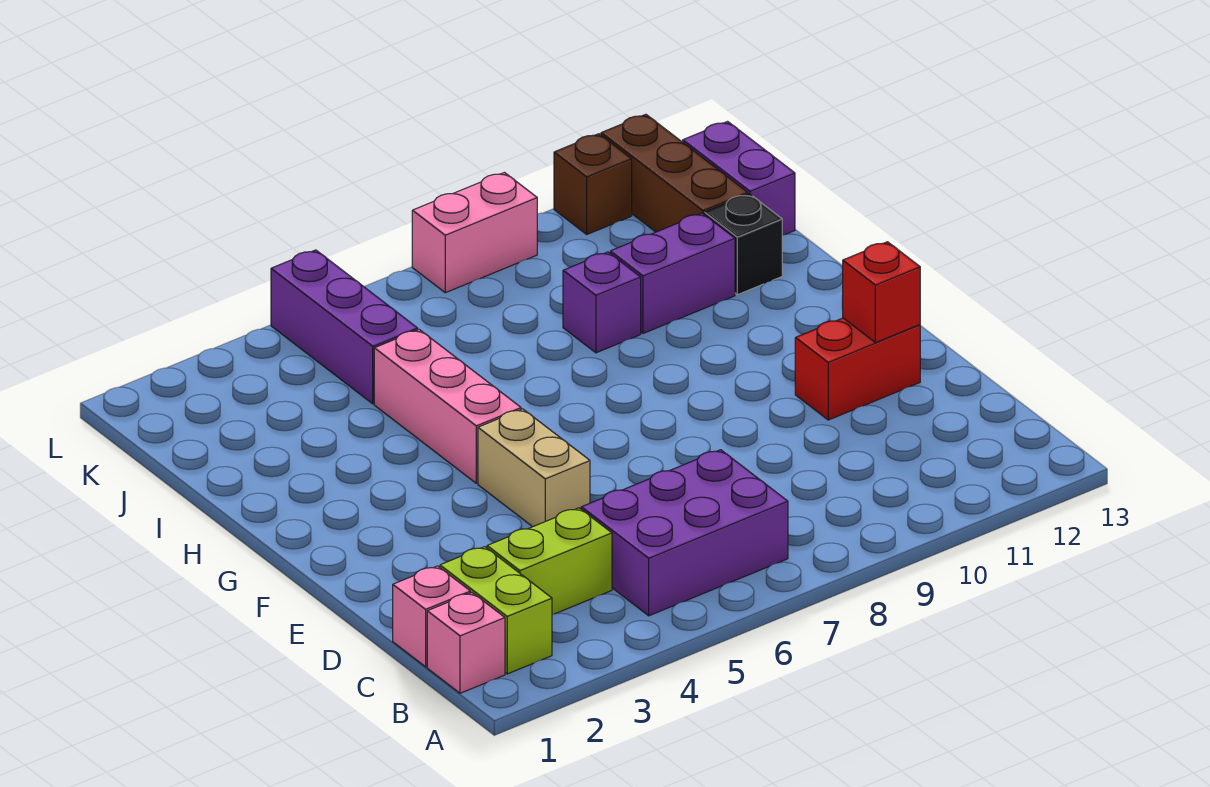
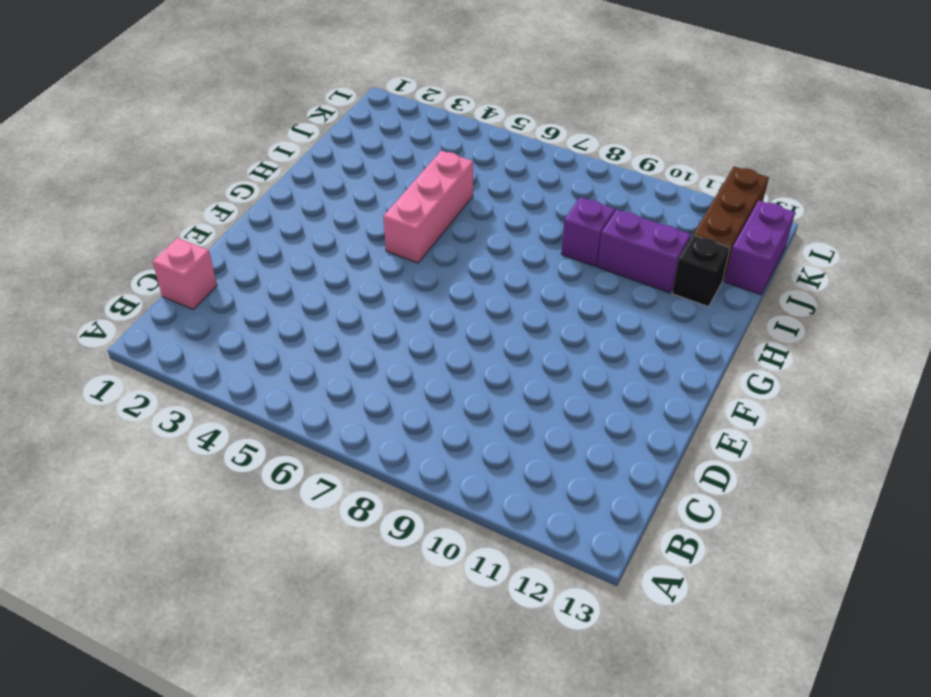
none -> pink 1x1 brick [427,593,505,693]
none -> lime 1x2 brick [440,547,552,674]
none -> purple 2x3 brick [581,450,788,616]

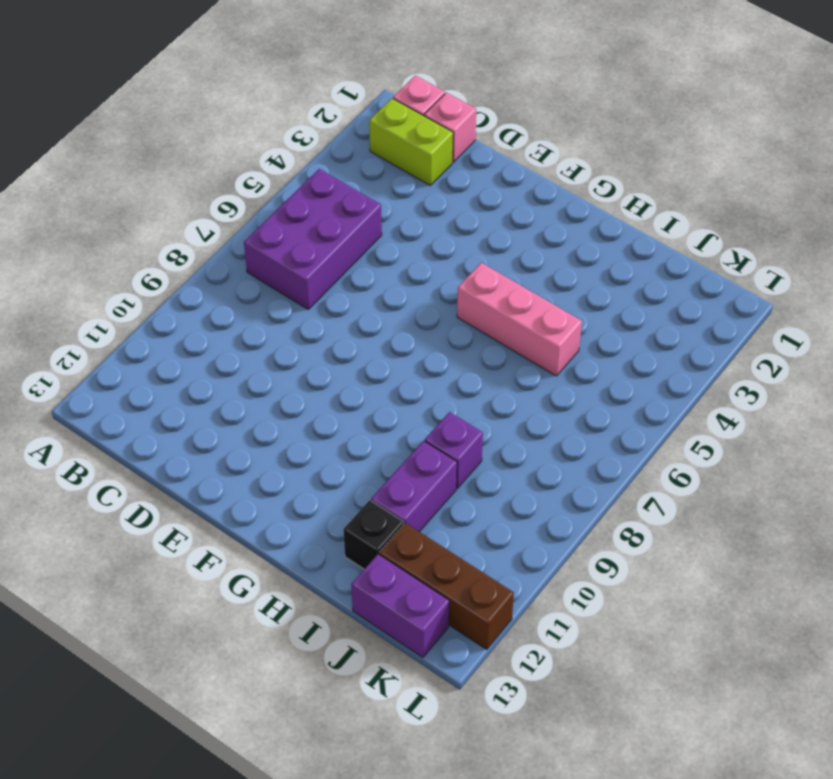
none -> lime 1x2 brick [487,508,612,615]
none -> tan 1x2 brick [478,409,590,527]
none -> red 1x2 brick [795,318,920,420]

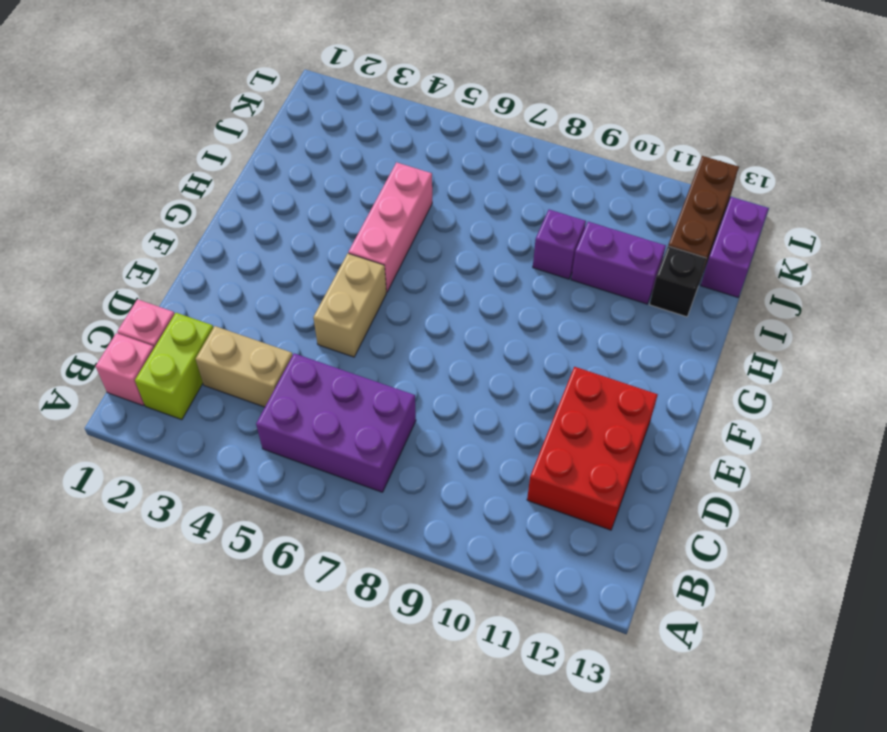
tan 1x2 brick [196,326,293,407] -> lime 1x2 brick [487,508,612,615]
red 2x3 brick [527,367,658,530] -> red 1x2 brick [795,318,920,420]
none -> purple 1x3 brick [271,250,418,404]
none -> pink 1x2 brick [412,173,537,293]
none -> brown 1x1 brick [554,134,632,234]

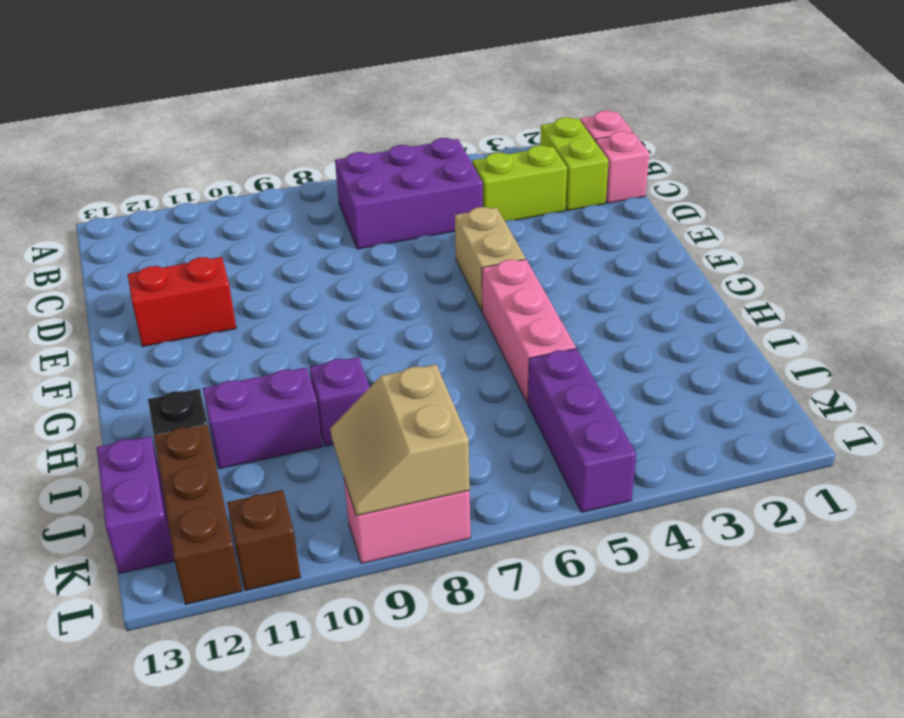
tan 2x2 slope [330,365,470,516] -> none
none -> red 1x1 brick [842,242,920,343]

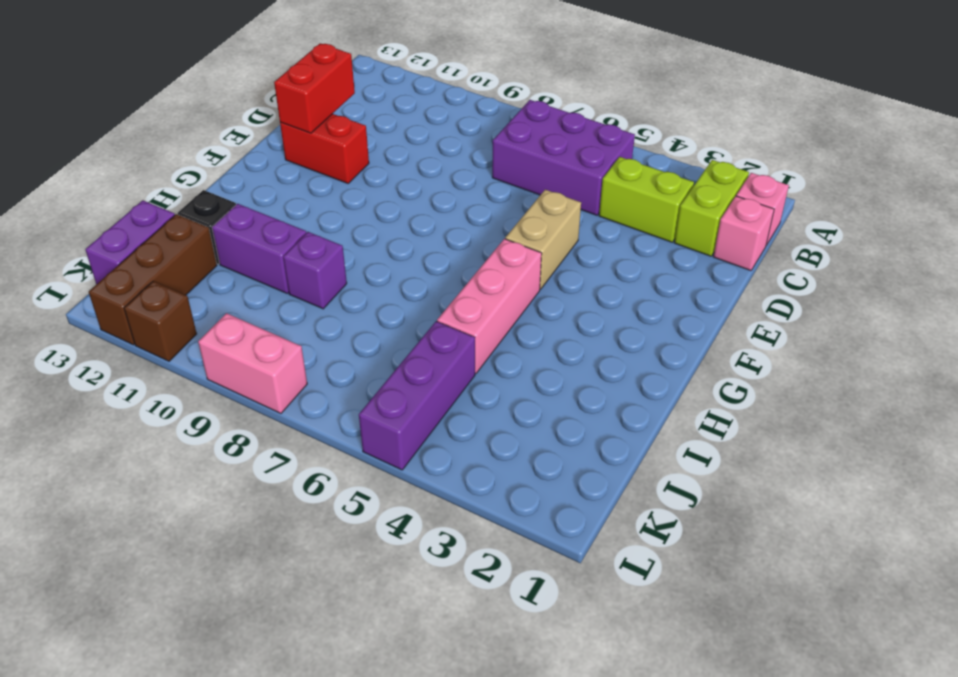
red 1x2 brick [274,43,355,133] -> red 1x1 brick [842,242,920,343]

